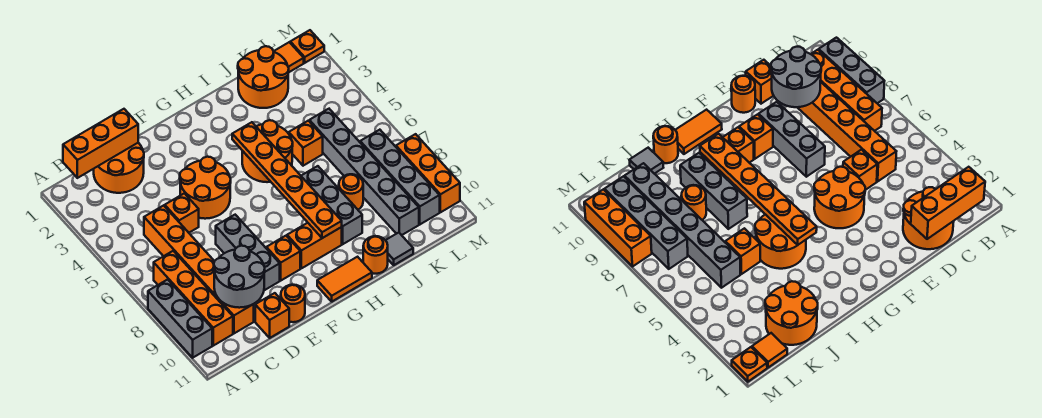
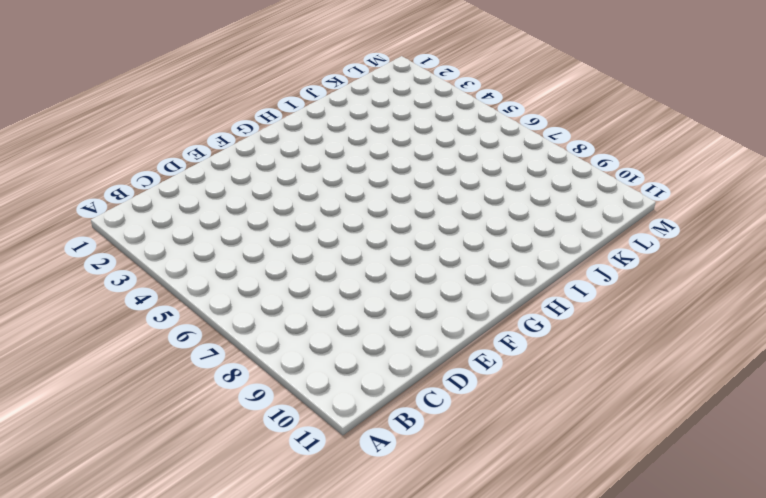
none -> grey 1x3 brick [148,280,212,358]
none -> orange 1x4 brick [154,251,233,346]
none -> orange 2x2 round brick [94,143,144,193]

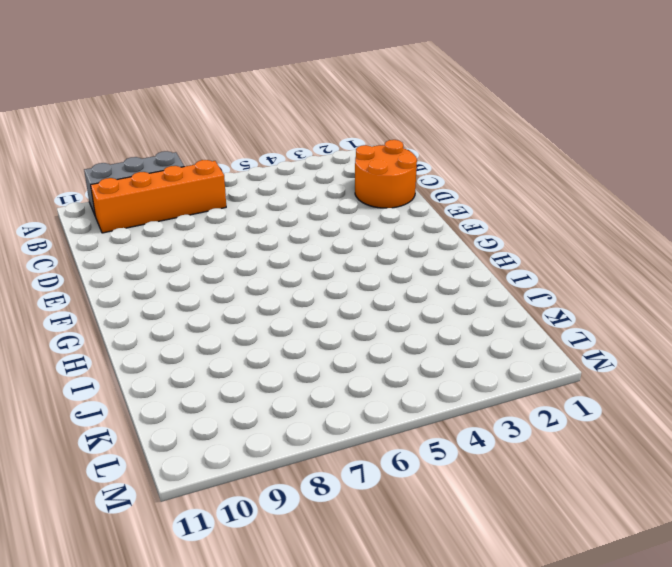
none -> orange 1x6 brick [144,205,254,333]
none -> orange 1x1 brick [165,193,199,233]
none -> orange 1x1 brick [255,293,289,338]

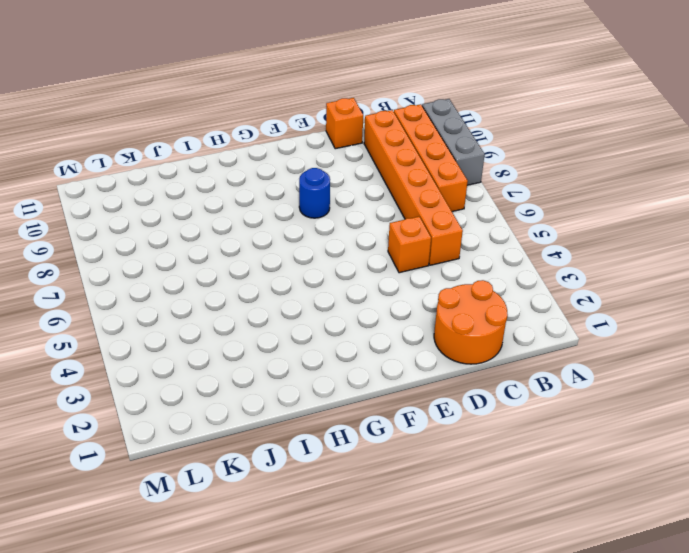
blue 1x1 round brick [299,168,330,218] -> none
none -> orange 2x2 round brick [180,157,231,219]
none -> grey 1x3 brick [216,215,280,290]
none -> orange 1x1 round brick [281,285,305,322]

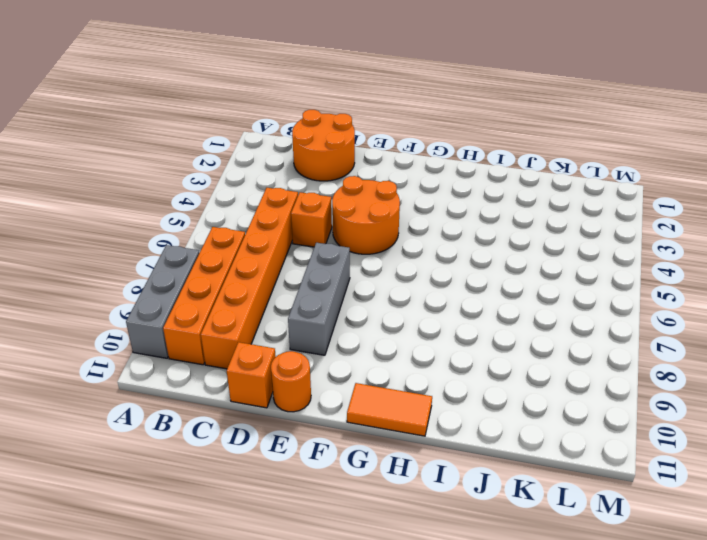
none -> orange 1x1 brick [266,236,300,280]
none -> orange 1x2 brick [287,223,342,268]
none -> orange 2x2 round brick [242,120,293,182]

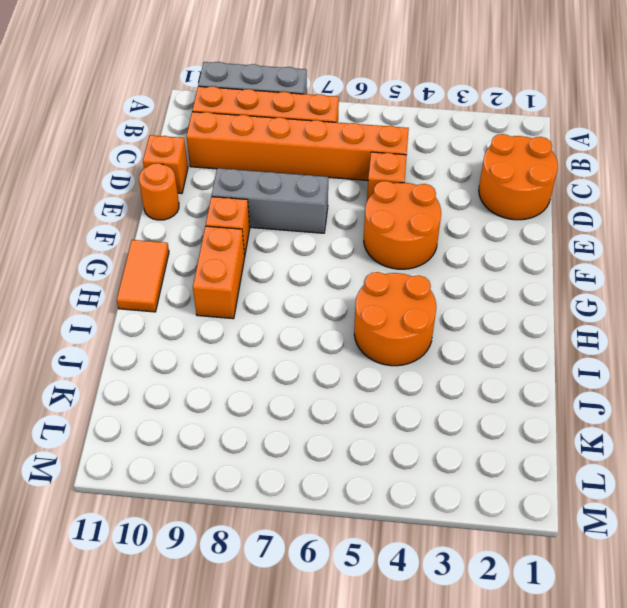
none -> grey 1x3 brick [301,166,362,244]
none -> orange 1x1 round brick [363,236,388,274]
none -> orange 2x2 round brick [238,46,289,108]

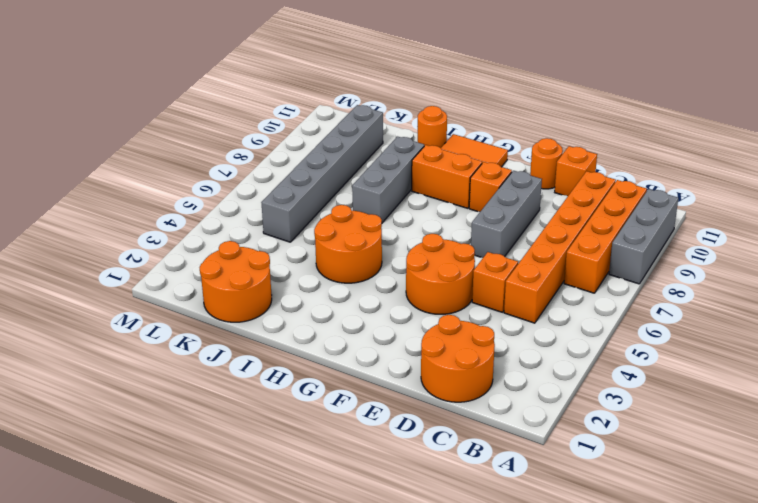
none -> orange 1x1 brick [289,121,323,166]
none -> orange 1x1 round brick [339,174,363,210]
none -> grey 1x1 tile [386,233,413,265]

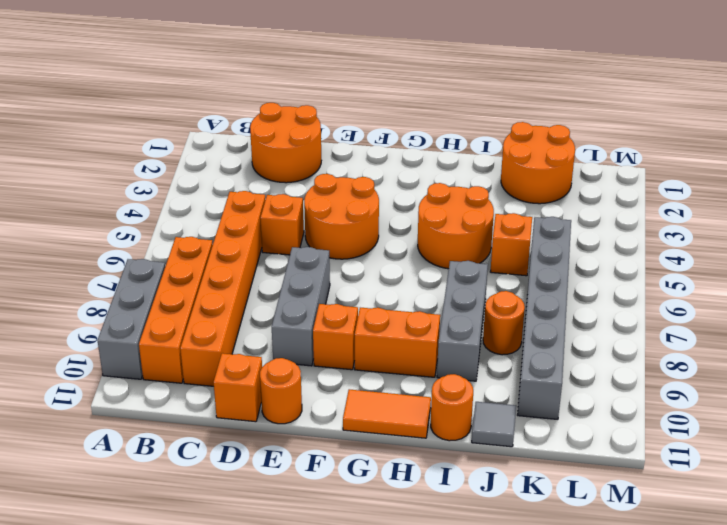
none -> orange 1x1 tile [274,42,304,72]
none -> grey 1x4 brick [360,130,440,224]
none -> orange 1x1 plate [290,30,324,63]

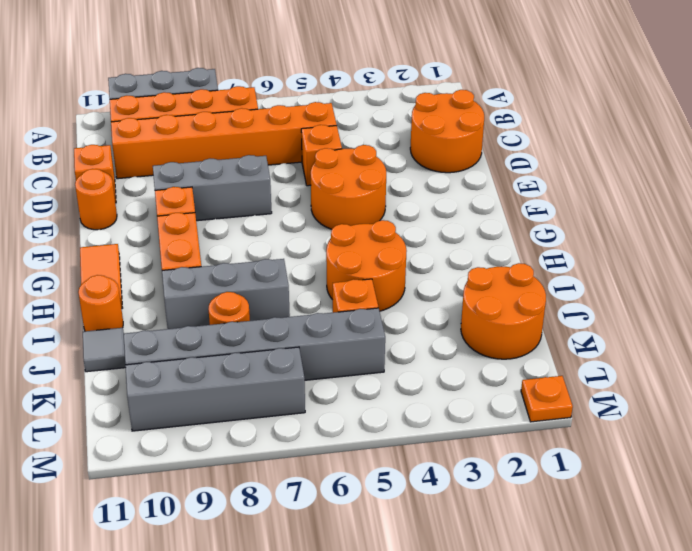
none -> orange 1x1 tile [274,42,304,72]
none -> orange 1x3 brick [396,134,460,212]
none -> orange 1x3 brick [63,109,138,178]

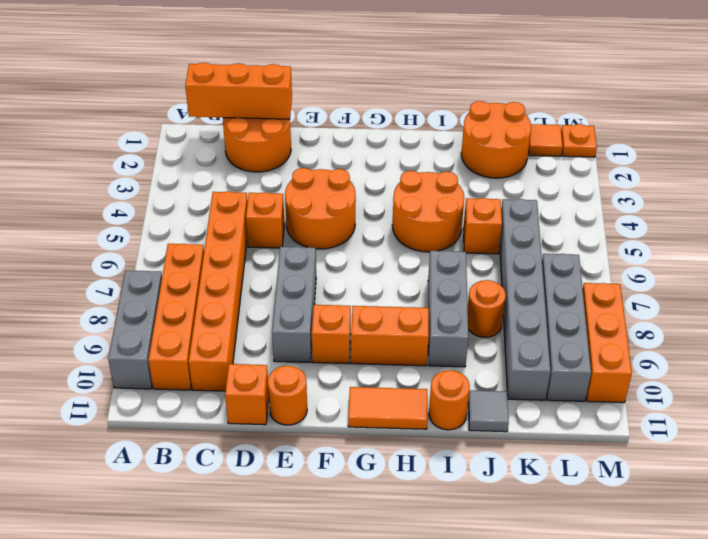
none -> grey 2x2 round brick [214,246,265,308]
none -> orange 1x6 plate [232,122,342,238]

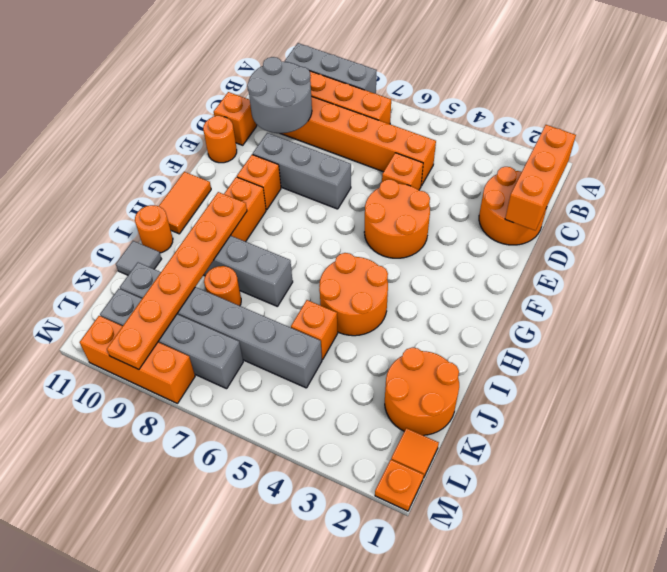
orange 1x6 plate [107,192,247,369] -> orange 1x6 plate turned to [232,122,342,238]

